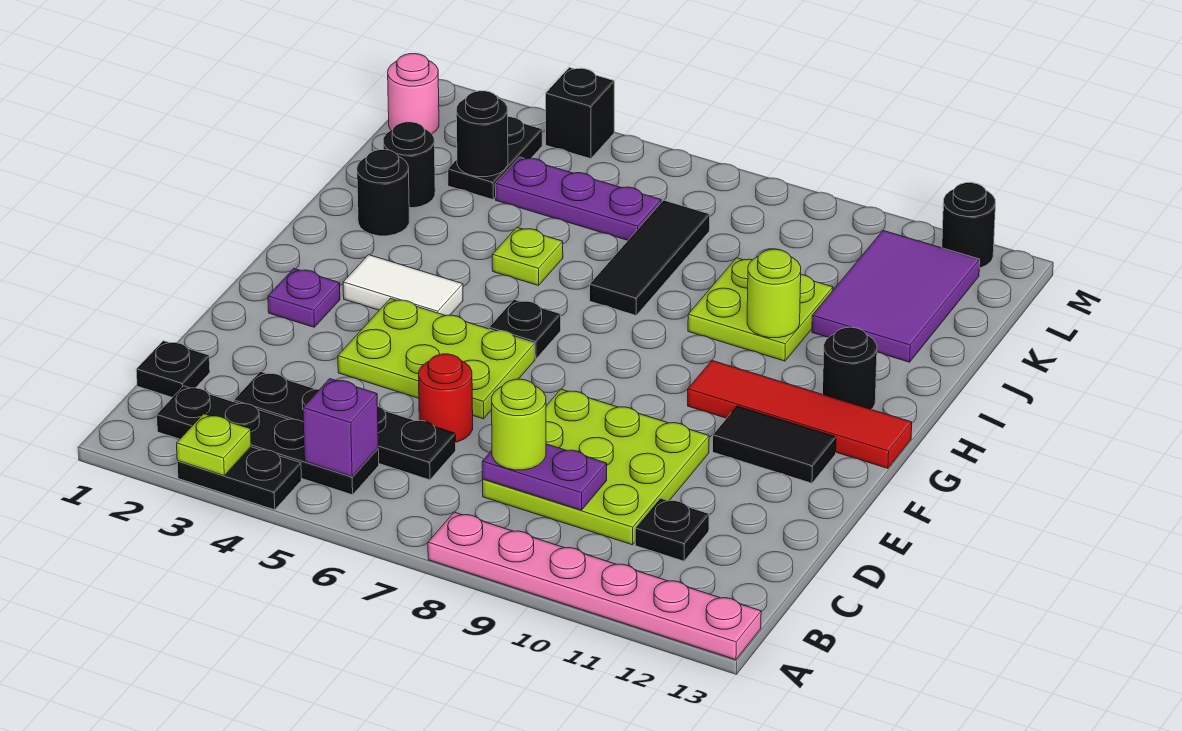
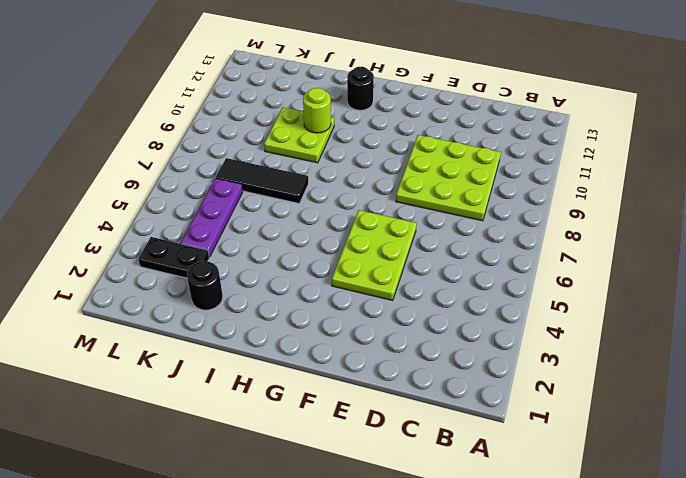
none -> black 1x2 plate [177,447,301,510]
none -> pink 1x6 plate [428,512,761,660]
none -> black 1x4 plate [157,386,379,495]
none -> black 1x1 plate [136,341,210,398]

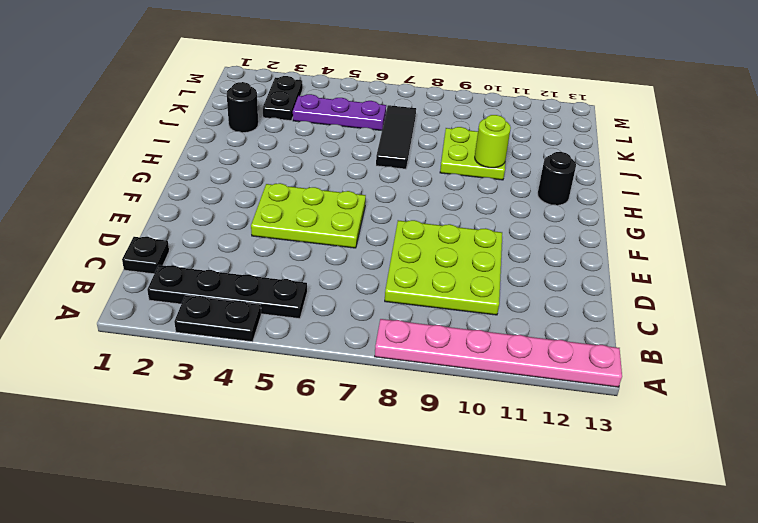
none -> black 1x4 plate [234,372,456,480]
none -> black 1x1 plate [635,498,709,561]
none -> red 1x1 round brick [419,354,473,442]
none -> purple 1x1 plate [268,269,340,327]

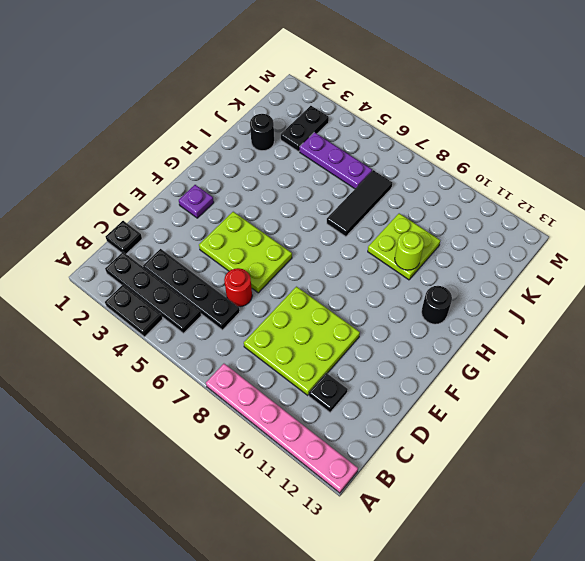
none -> black 1x2 tile [713,406,836,483]
none -> white 1x2 tile [343,255,463,316]
none -> black 1x1 plate [489,300,561,359]
none -> red 1x4 tile [688,361,912,468]

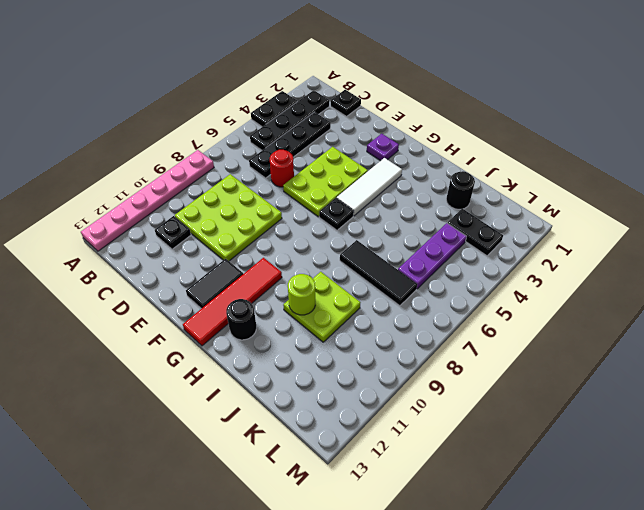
white 1x3 tile [337,158,402,216] -> white 1x2 tile [343,255,463,316]
none -> black 1x1 round brick [357,150,409,236]
none -> lime 1x1 plate [492,227,563,286]
none -> purple 2x3 tile [812,231,980,362]
none -> pink 1x1 round brick [388,54,439,134]

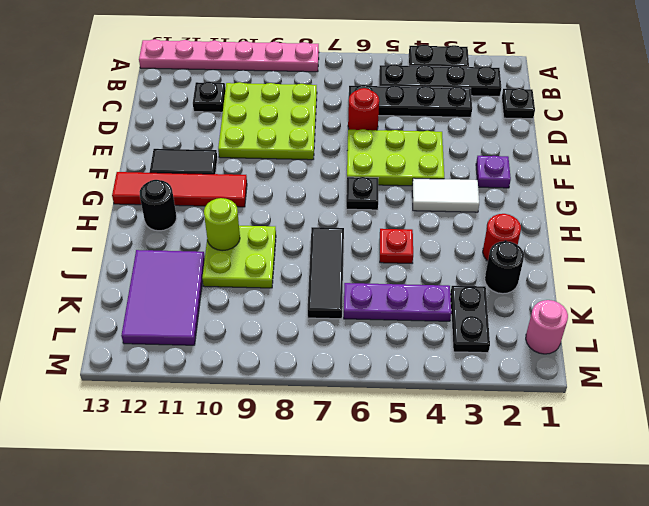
red 1x1 round brick [483,214,521,261] -> black 1x1 round brick [357,150,409,236]
red 1x1 plate [380,229,413,263] -> lime 1x1 plate [492,227,563,286]
none -> black 1x1 brick [546,67,614,159]
none -> black 1x1 round brick [942,183,995,268]
none -> lime 1x1 plate [177,414,251,475]
none -> purple 1x1 brick [303,379,378,477]

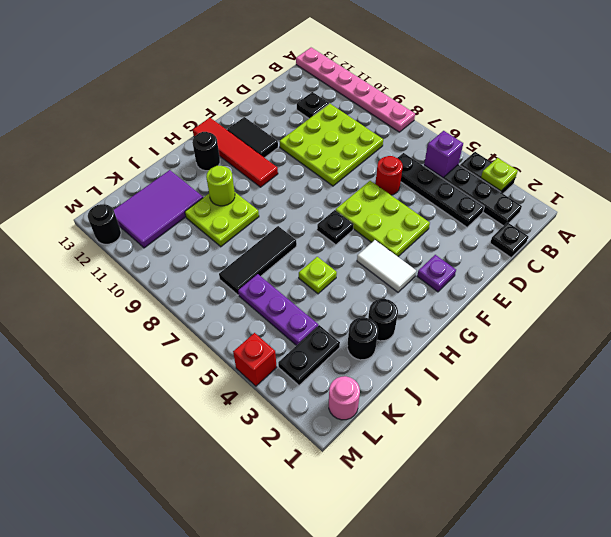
red 1x1 brick [233,333,277,386] -> black 1x1 brick [546,67,614,159]
none -> purple 1x2 plate [482,444,607,510]
none -> black 1x1 round brick [456,91,508,177]
none -> lime 1x1 round brick [492,379,546,470]

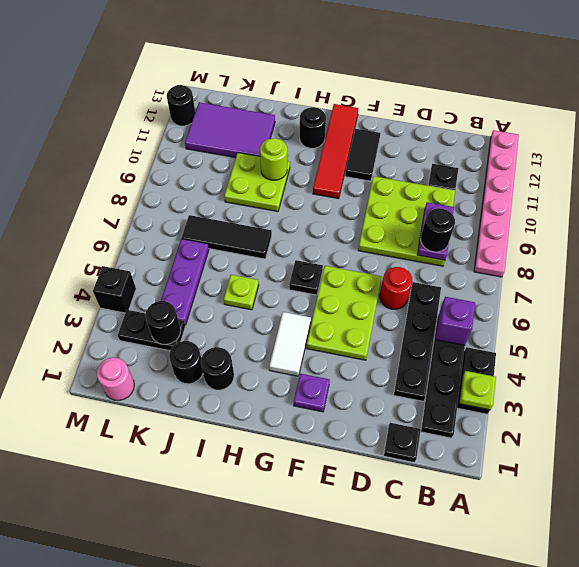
black 1x1 round brick [421,208,455,252] -> lime 1x1 round brick [492,379,546,470]

